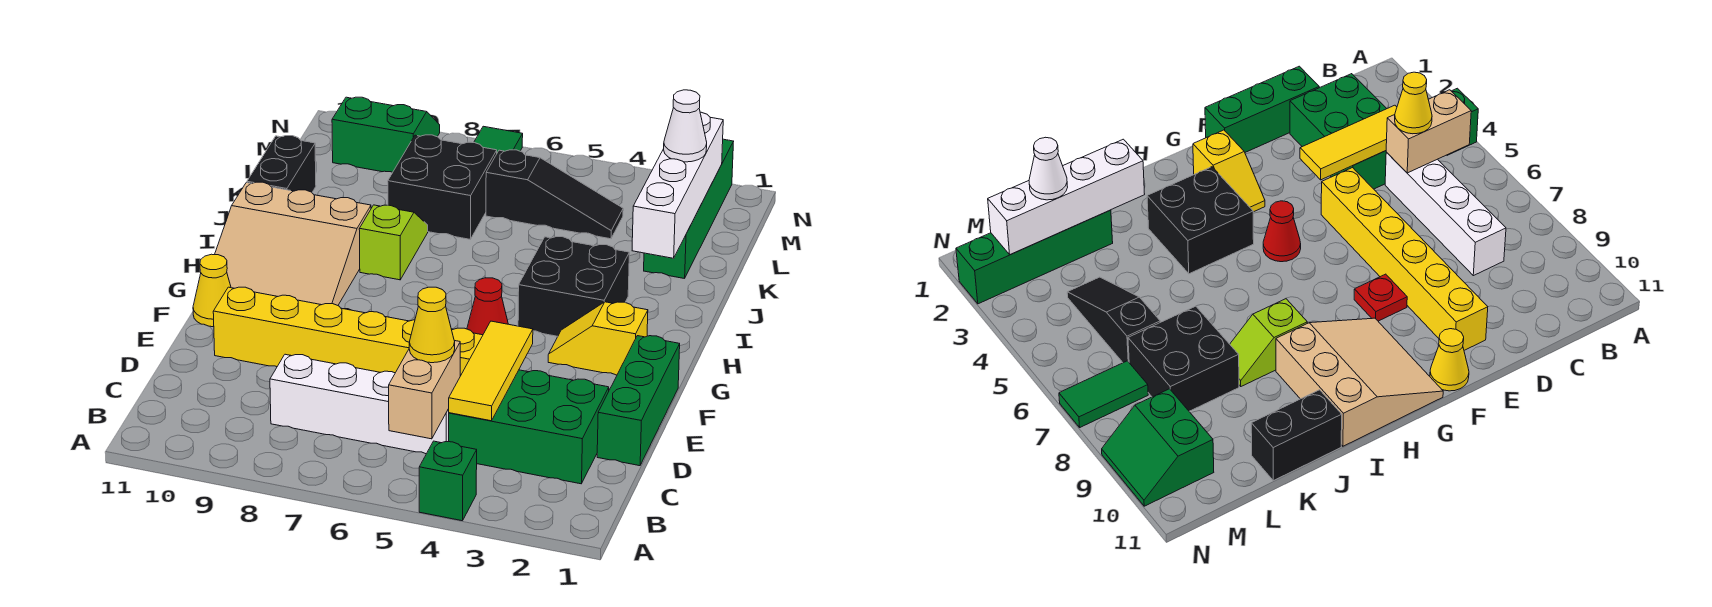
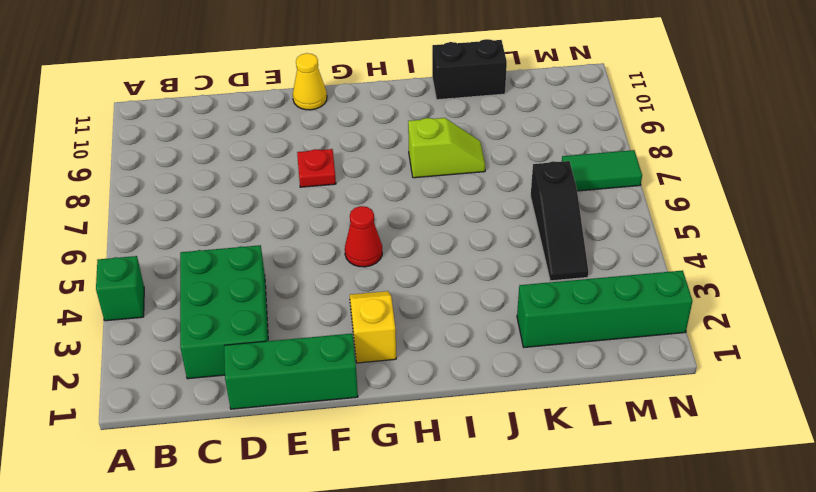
none -> white 1x4 brick [270,354,449,454]
none -> yellow 1x6 brick [213,287,483,376]
none -> tan 3x3 slope [215,182,371,305]

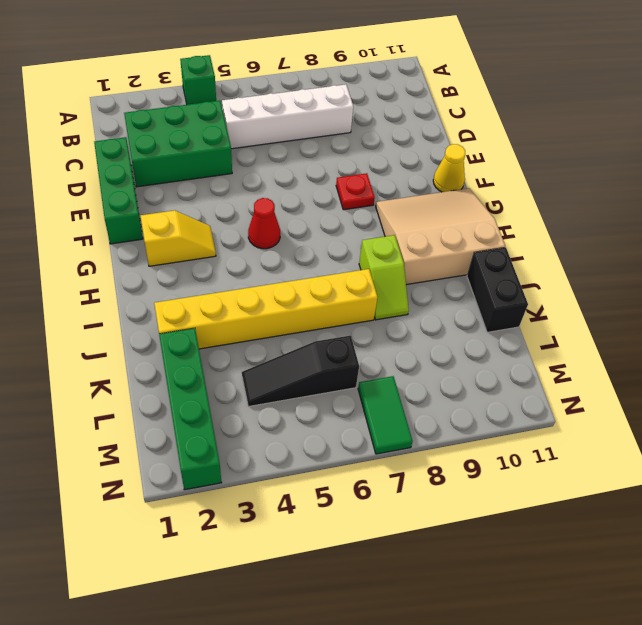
yellow 1x6 brick [154,269,378,349] -> yellow 1x6 brick moved to [213,287,483,376]
none -> black 2x2 brick [518,237,629,336]
none -> black 2x2 brick [388,135,497,239]
none -> green 2x2 slope [332,97,440,172]

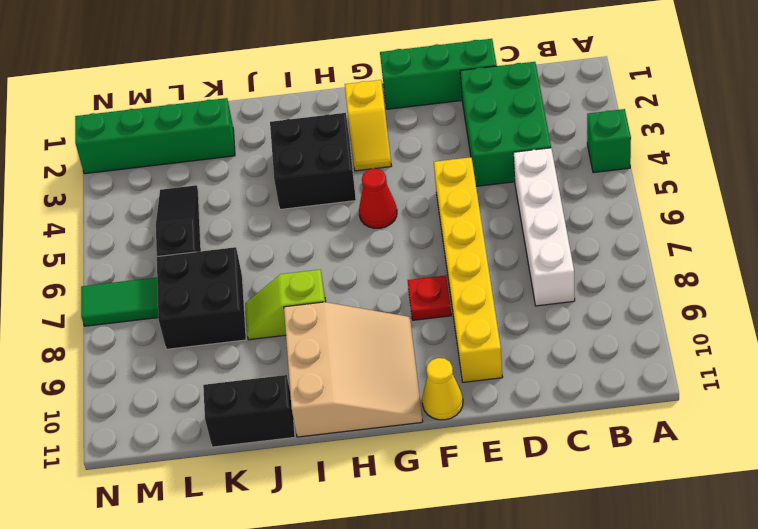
none -> green 2x2 slope [332,97,440,172]
none -> tan 1x2 brick [389,341,460,439]
none -> yellow 1x3 tile [449,321,533,421]

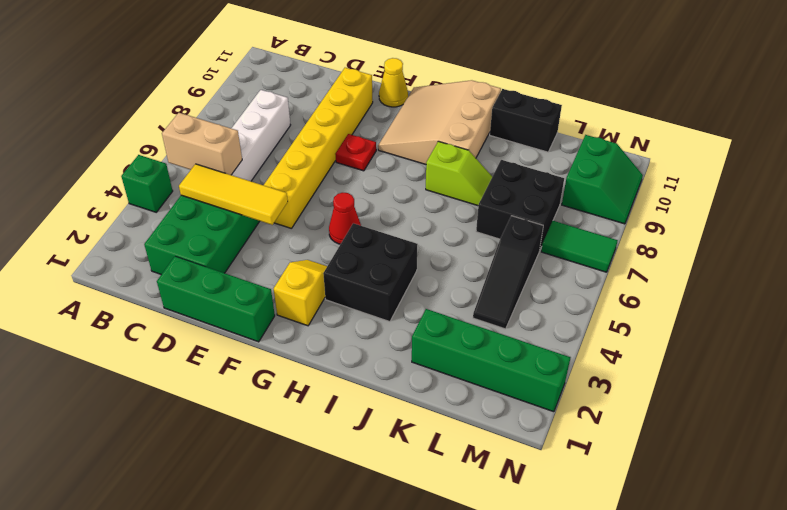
none -> white 1x4 brick [632,112,723,258]
none -> yellow 1x1 cone [409,287,455,363]
none -> white 1x1 cone [664,90,707,162]

